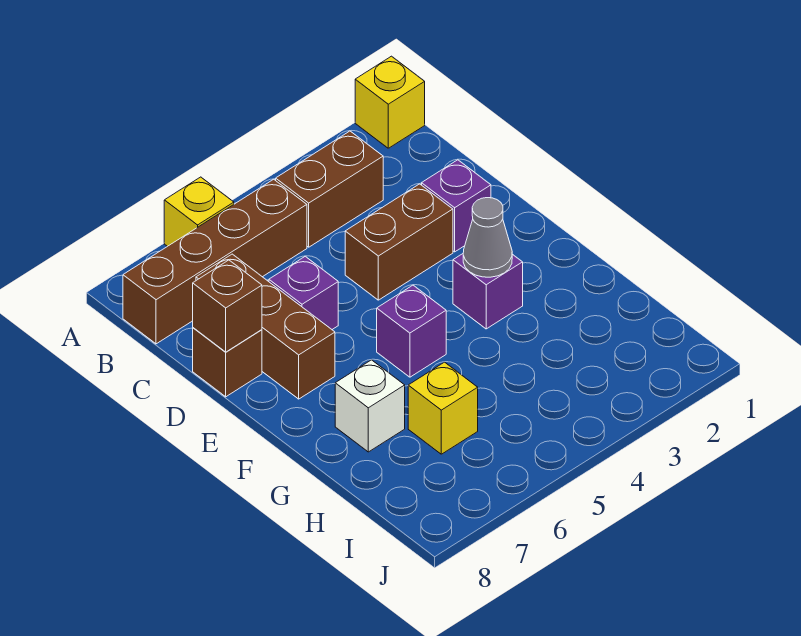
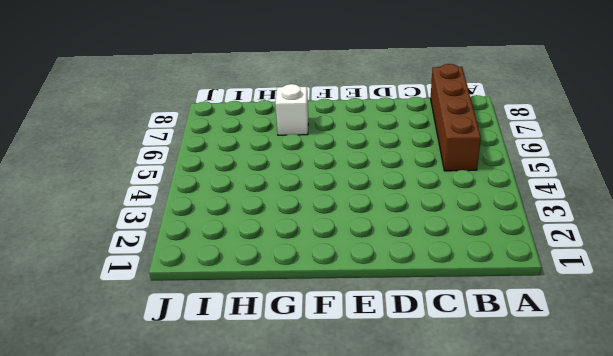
none -> yellow 1x1 brick [355,56,425,148]
none -> yellow 1x1 brick [164,177,234,246]
none -> brown 1x2 brick [276,131,383,247]

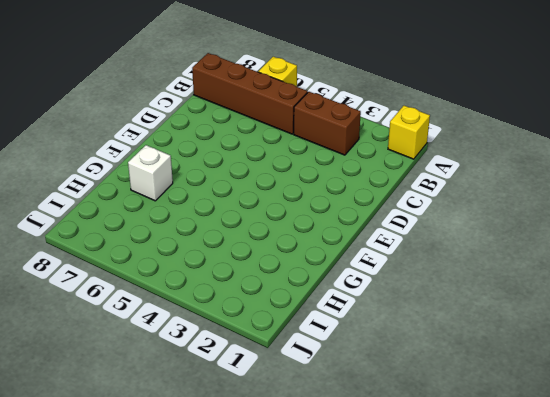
none -> brown 1x3 brick [196,254,335,399]
none -> purple 1x1 brick [422,160,491,252]
none -> brown 1x2 brick [345,184,453,300]

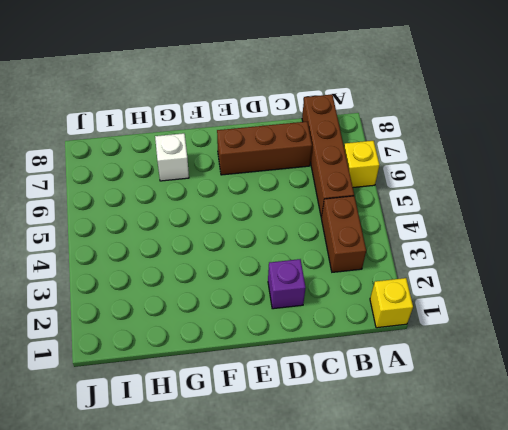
none -> brown 1x2 brick [345,184,453,300]
none -> purple 1x1 brick [269,256,338,329]
none -> brown 1x1 brick [193,328,262,397]

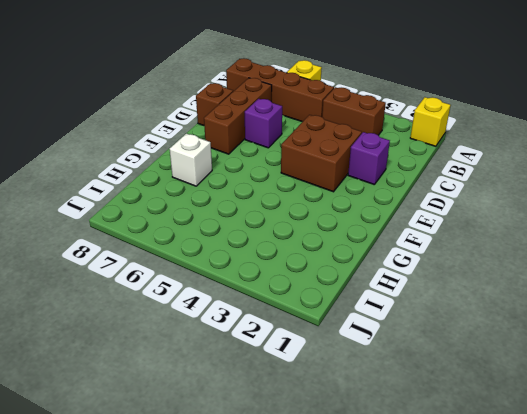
brown 2x2 brick [281,115,362,192] -> brown 1x2 brick [345,184,453,300]
none -> purple 1x1 brick [453,254,523,329]
none -> purple 1x1 brick [377,285,446,377]
none -> yellow 1x1 brick [408,362,478,454]

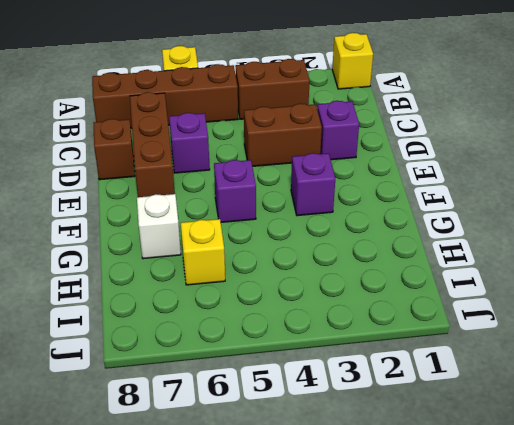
none -> brown 1x1 brick [193,260,262,352]
none -> grey 1x1 cone [463,198,512,277]

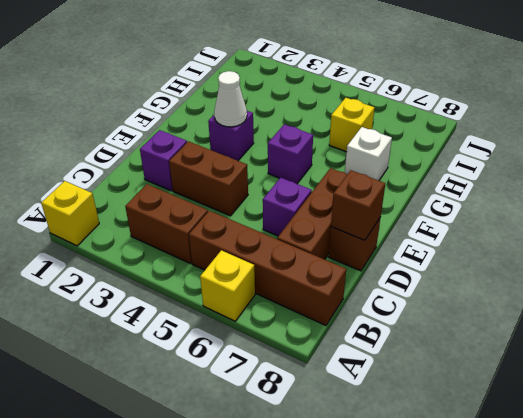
white 1x1 cone [214,71,247,127] -> grey 1x1 cone [463,198,512,277]

